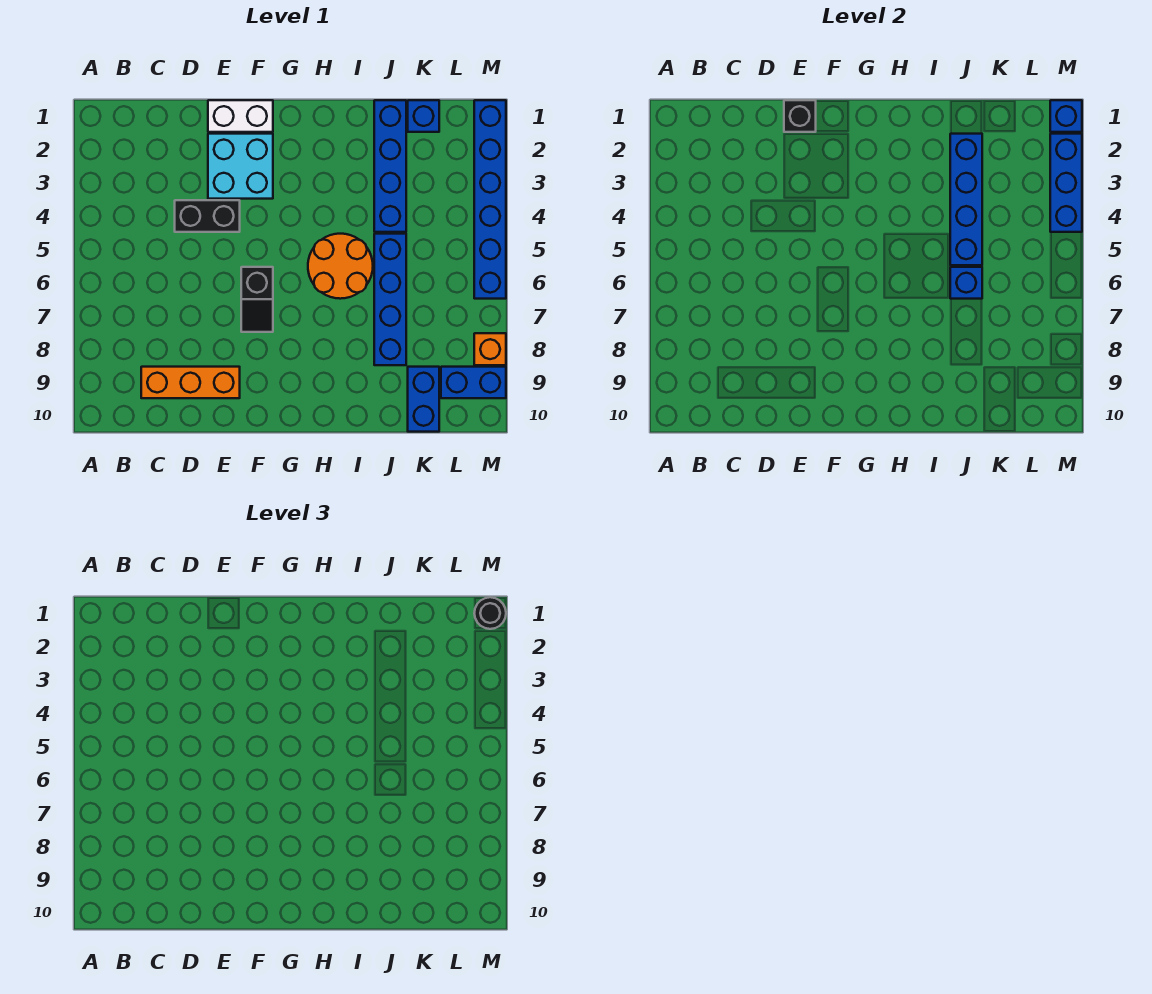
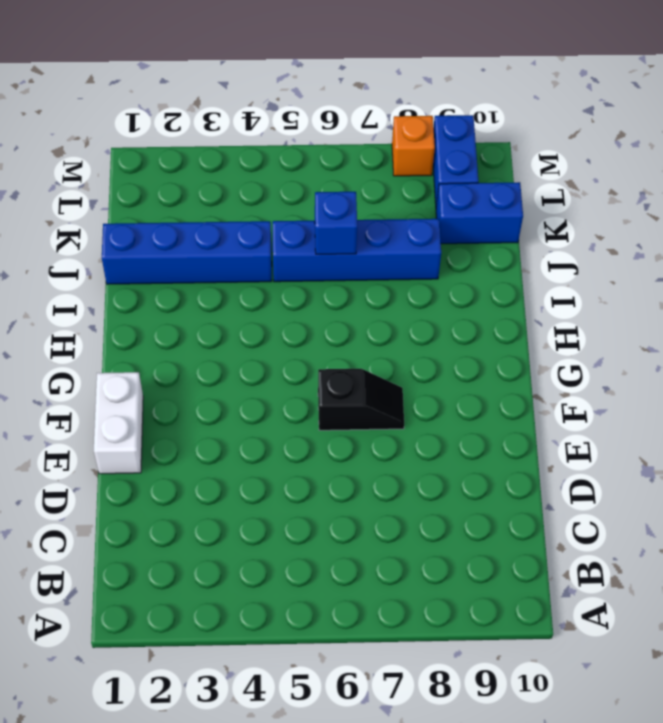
none -> orange 1x3 brick [141,367,240,398]
none -> black 1x2 brick [175,200,240,232]
none -> cyan 2x2 brick [208,134,273,199]

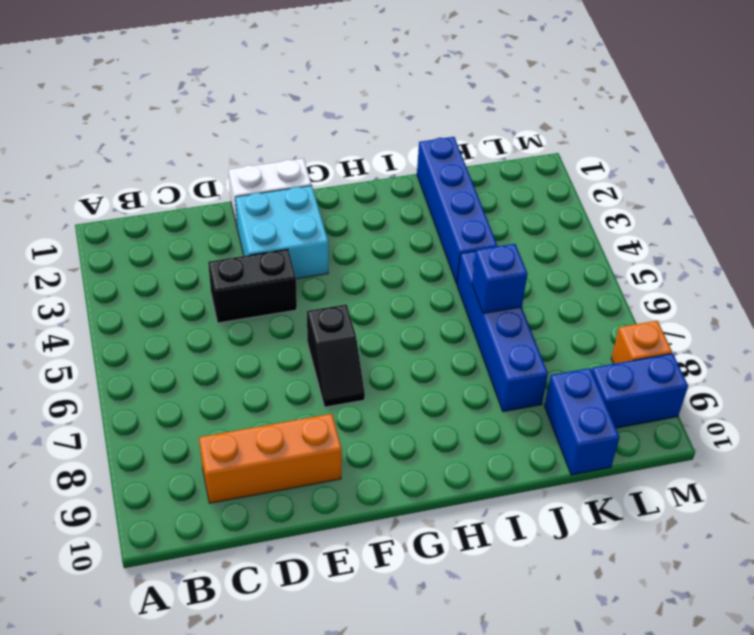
none -> orange 2x2 round brick [308,234,373,299]
none -> blue 1x1 brick [408,100,439,132]
none -> blue 1x6 brick [474,100,506,299]

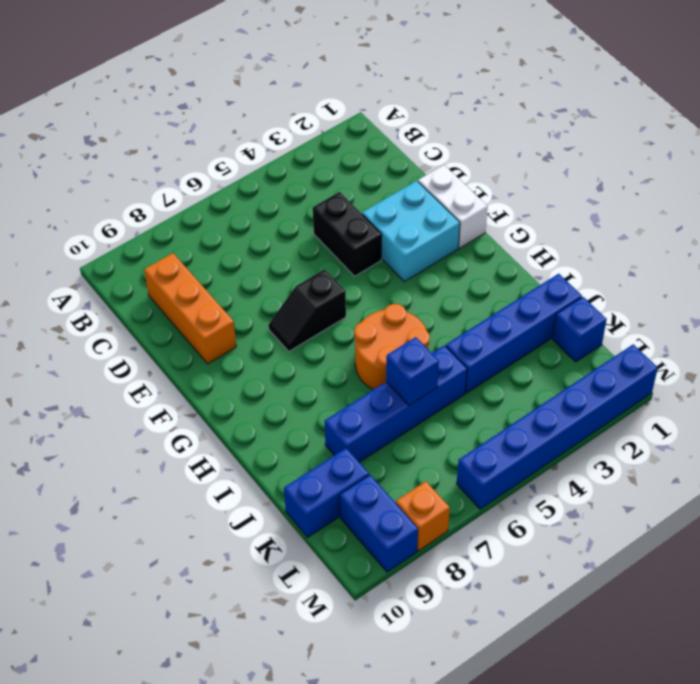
none -> black 1x1 brick [784,100,816,132]
none -> blue 1x4 brick [950,134,982,265]
none -> blue 1x1 brick [1050,100,1082,132]

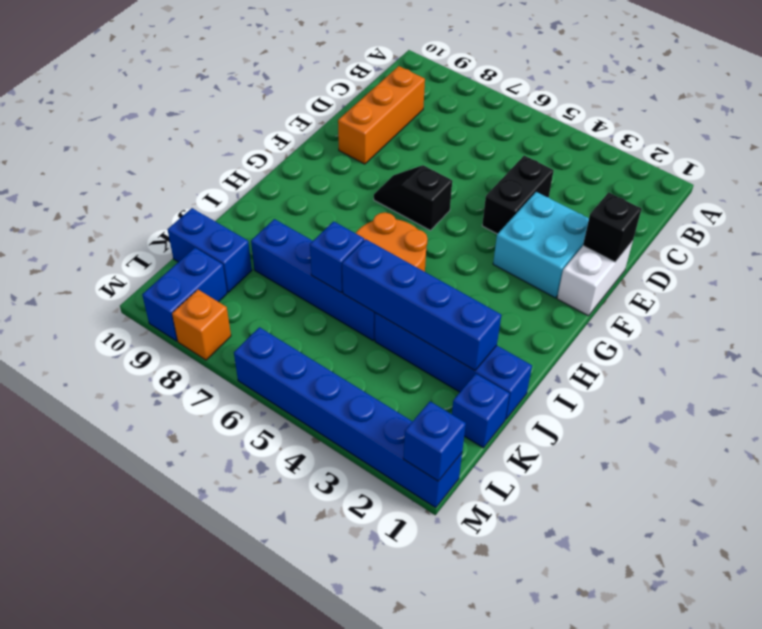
none -> blue 1x3 brick [1050,134,1082,232]
none -> black 1x1 round brick [474,597,506,629]

